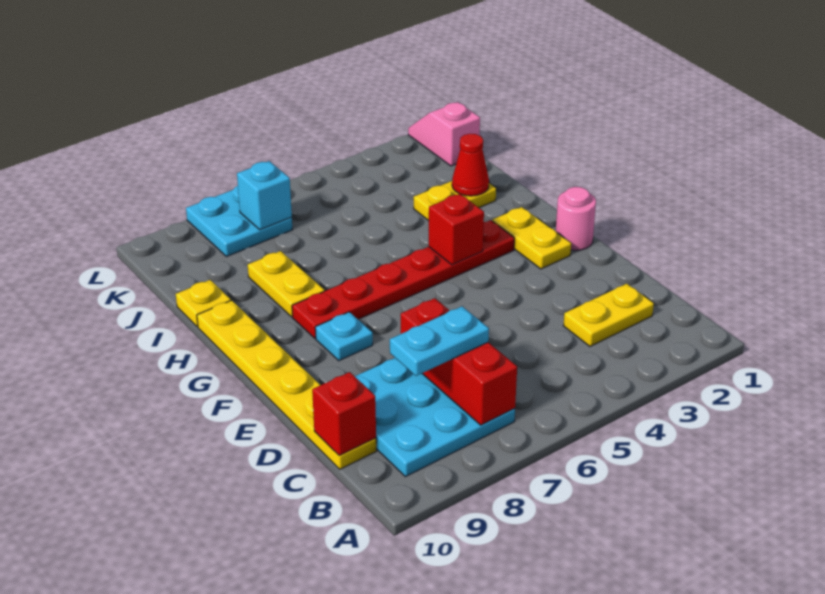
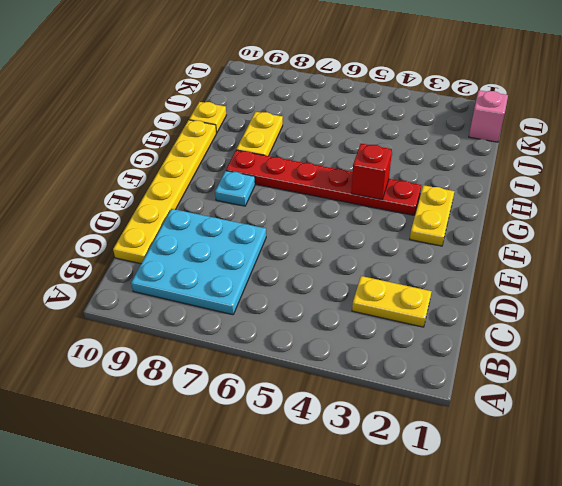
none -> pink 1x1 round brick [556,187,596,251]
none -> yellow 1x2 plate [414,181,496,221]
none -> cyan 2x2 plate [186,186,292,257]

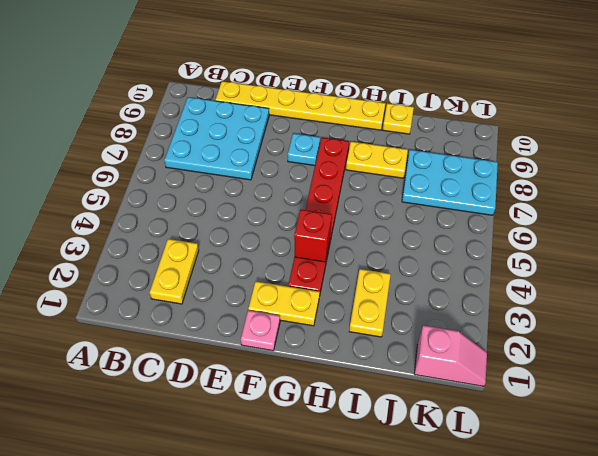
pink 1x1 plate [241,310,280,351] -> pink 1x1 round brick [556,187,596,251]
cyan 2x3 plate [402,150,498,215] -> cyan 2x2 plate [186,186,292,257]
none -> red 1x3 brick [401,298,517,425]
none -> red 1x1 brick [312,372,376,456]
none -> red 1x1 cone [452,134,489,196]

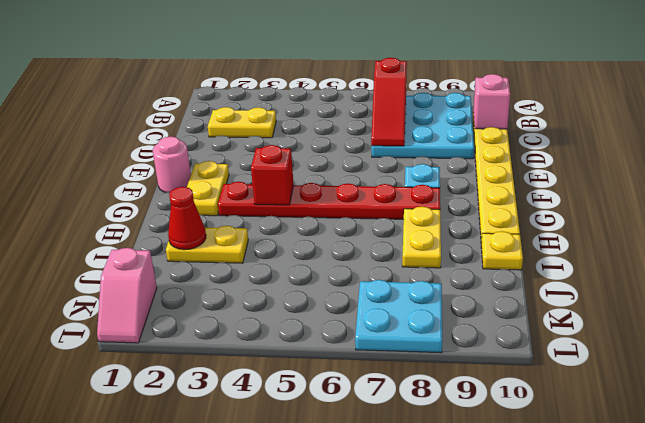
red 1x3 slope [371,58,407,146] -> red 1x3 brick [401,298,517,425]
pink 1x1 brick [473,74,510,129] -> red 1x1 brick [312,372,376,456]
none -> cyan 1x1 brick [237,161,292,230]
none -> cyan 1x2 plate [390,306,489,376]

